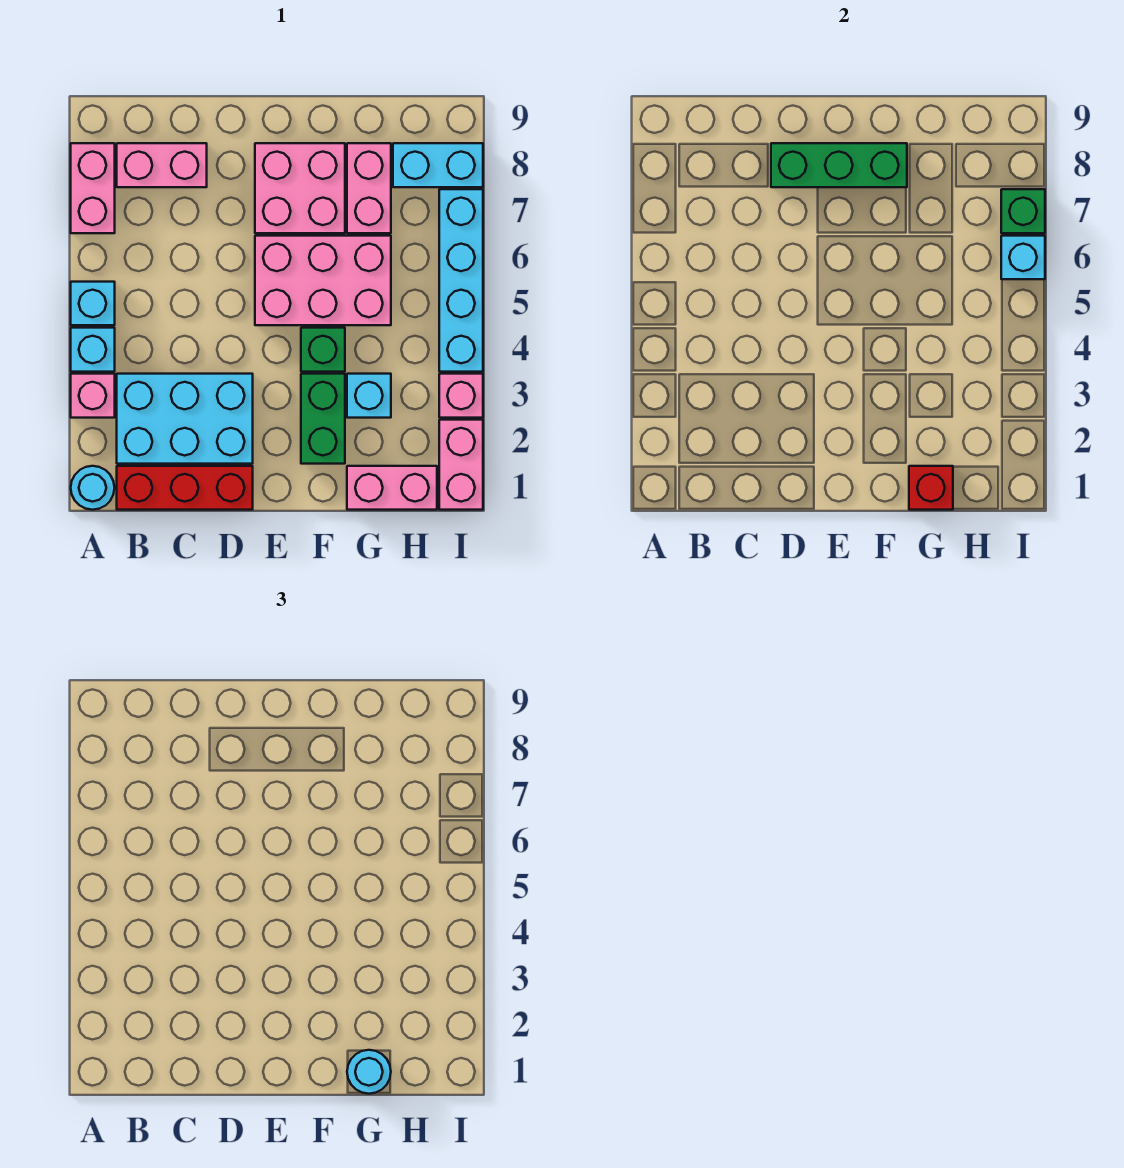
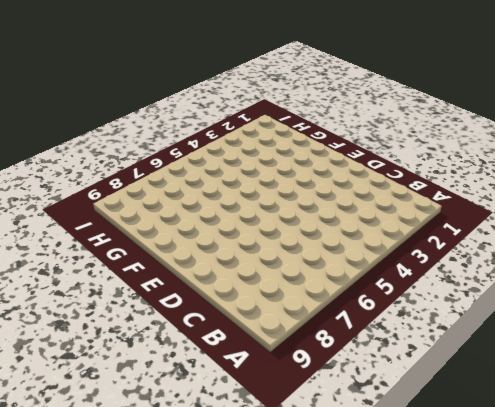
none -> cyan 1x1 round brick [71,466,114,510]
none -> pink 1x1 brick [71,374,115,418]
none -> cyan 1x1 brick [71,328,115,372]

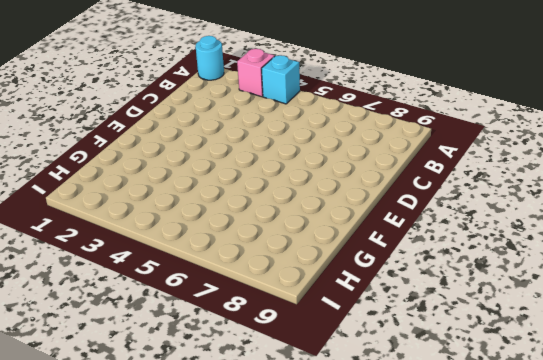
none -> cyan 1x1 brick [71,282,115,325]
none -> pink 1x2 brick [71,143,115,233]
none -> red 1x3 brick [117,466,253,510]

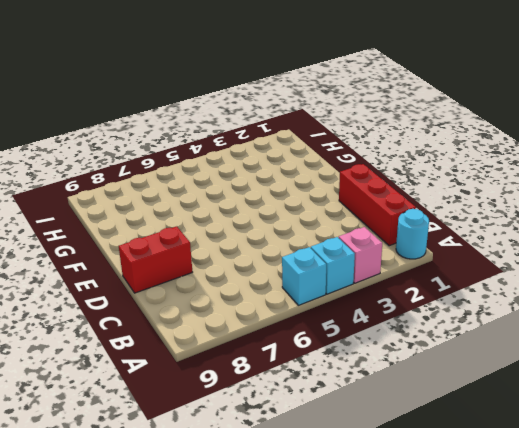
red 1x2 brick [119,226,192,293] -> none
none -> pink 1x2 brick [71,143,115,233]
none -> cyan 2x3 brick [117,374,253,464]
none -> pink 1x2 brick [117,143,207,187]

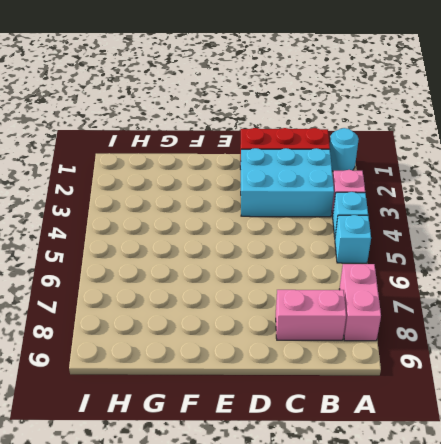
none -> pink 2x3 brick [255,236,391,325]
none -> pink 2x2 brick [255,143,345,233]
none -> green 1x2 brick [301,374,345,464]

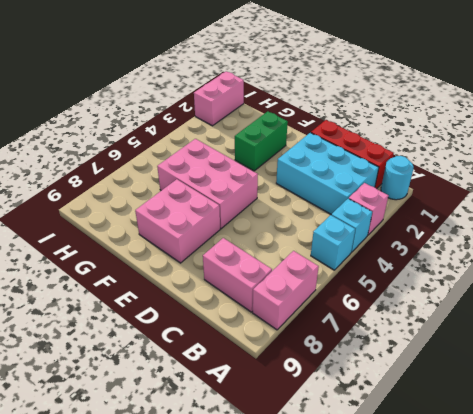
none -> green 1x1 brick [301,328,345,372]
none -> pink 1x2 brick [347,466,437,510]
none -> cyan 1x1 brick [347,374,391,418]

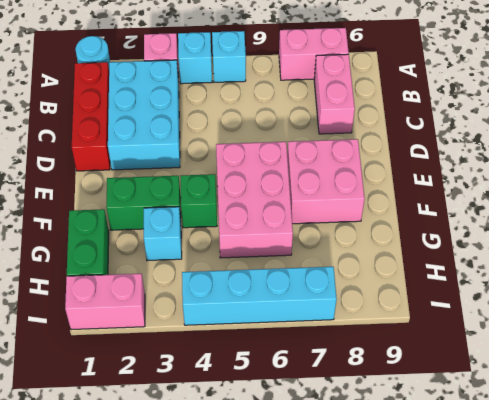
green 1x2 brick [67,209,109,276] -> pink 1x2 brick [347,466,437,510]
none -> pink 1x2 brick [347,143,391,233]
none -> cyan 1x2 brick [393,143,483,187]
none -> pink 1x1 brick [439,374,483,418]

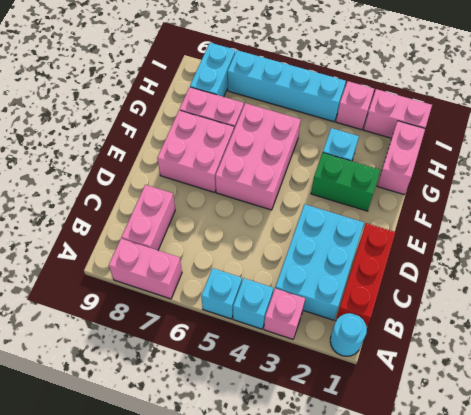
none -> green 1x1 brick [301,328,345,372]
none -> green 1x3 brick [771,143,907,187]
none -> red 1x1 brick [909,466,953,510]

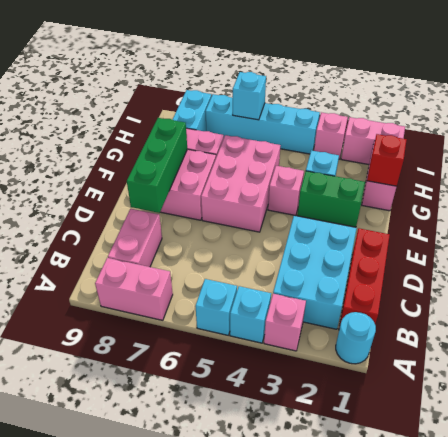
pink 1x1 brick [268,166,304,216] -> green 1x1 brick [301,328,345,372]
none -> green 1x1 brick [1001,189,1045,233]
none -> cyan 1x1 round brick [347,1050,391,1094]

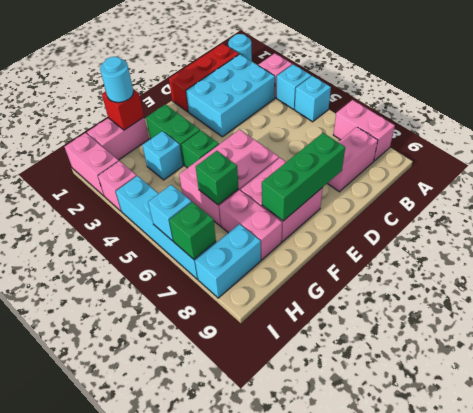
green 1x1 brick [196,151,238,205] -> none

